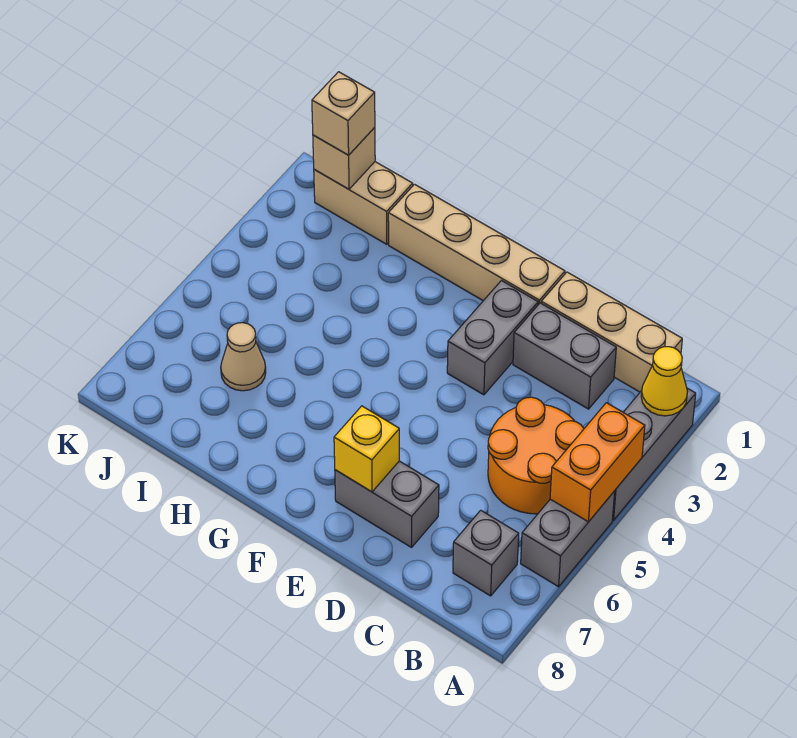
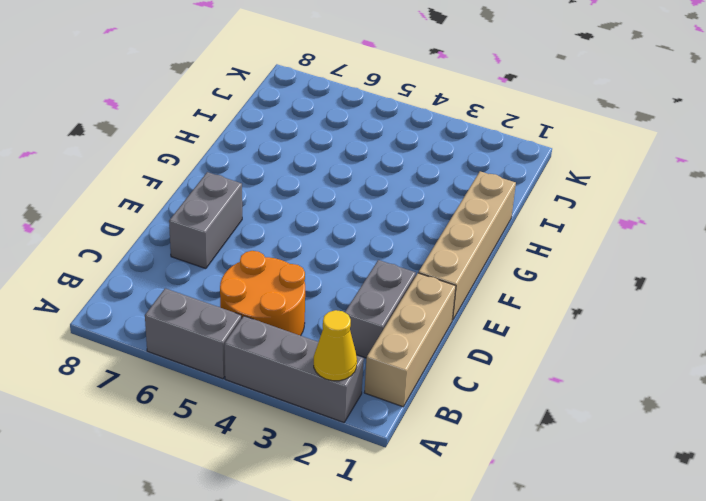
none -> grey 1x1 brick [453,510,519,596]
none -> grey 1x2 brick [447,281,538,395]
none -> tan 1x2 brick [314,162,413,244]

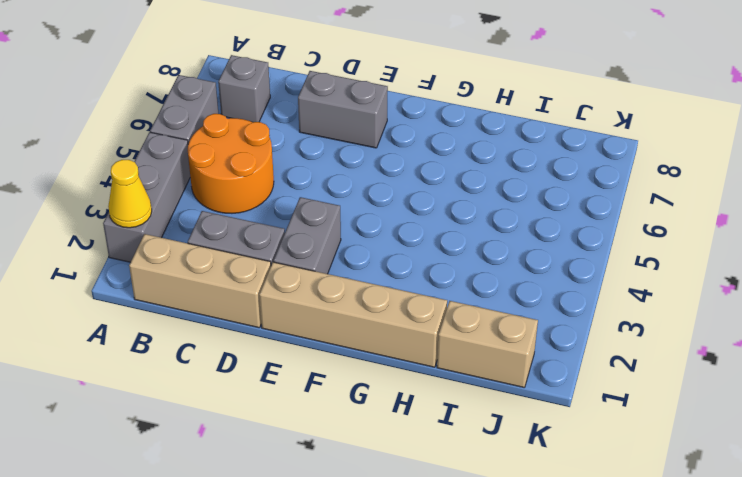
none -> tan 1x1 cone [221,323,266,391]
none -> orange 1x2 brick [550,403,645,522]
none -> yellow 1x1 brick [334,406,399,492]

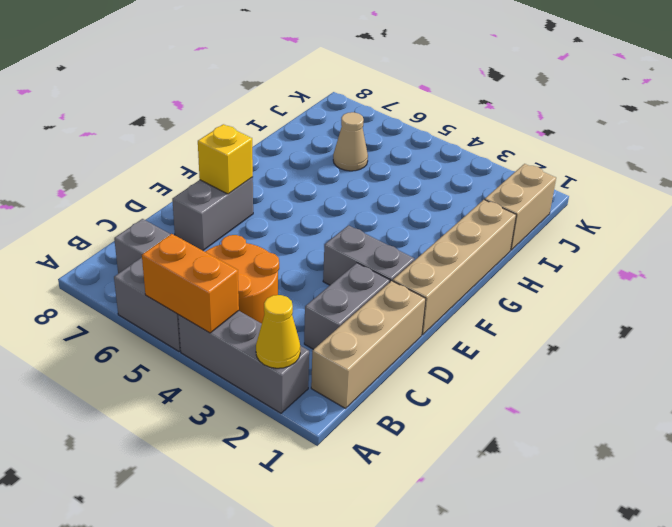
none -> tan 1x1 brick [313,127,375,189]
none -> tan 1x1 brick [312,72,375,155]

